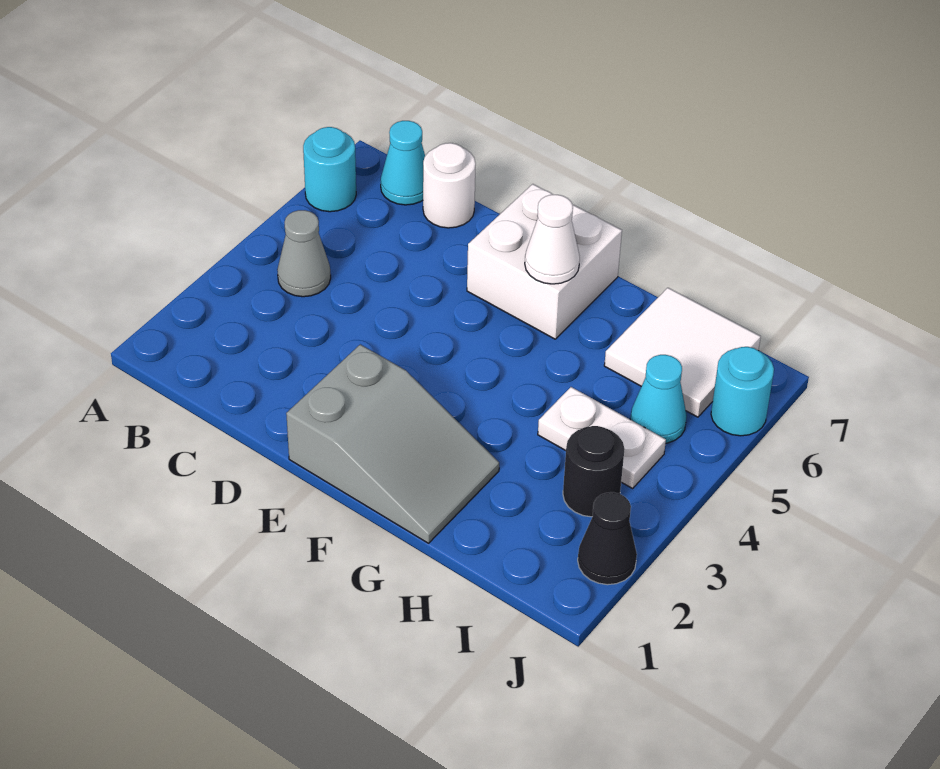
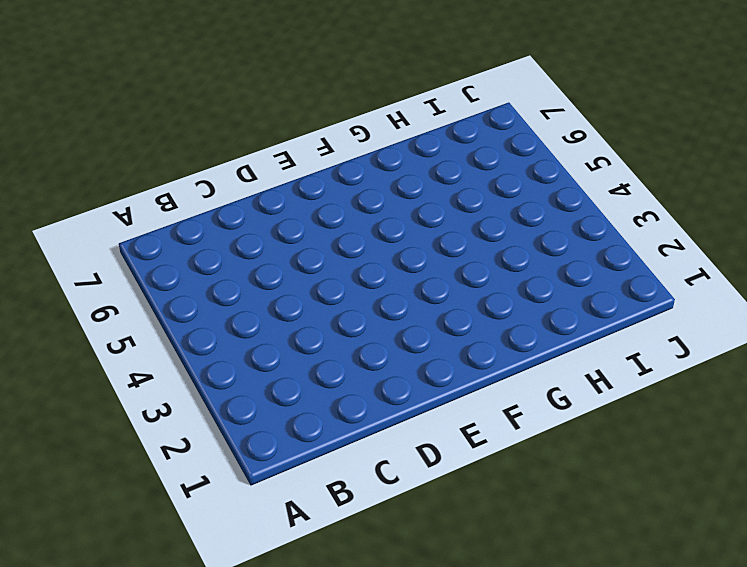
none -> cyan 1x1 round brick [303,127,356,212]
none -> grey 1x1 cone [277,210,331,297]
none -> cyan 1x1 cone [381,121,425,205]

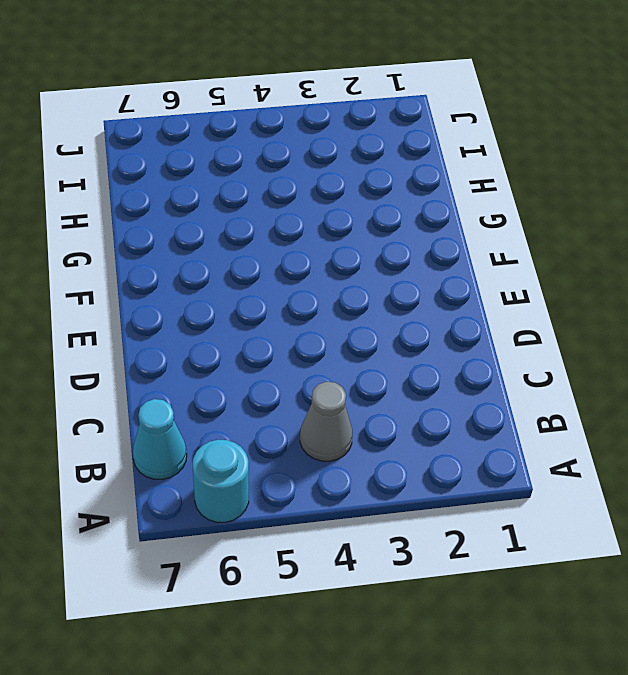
none -> white 1x1 round brick [423,143,476,228]
none -> grey 2x3 slope [286,344,499,543]
none -> white 2x2 brick [467,184,622,339]

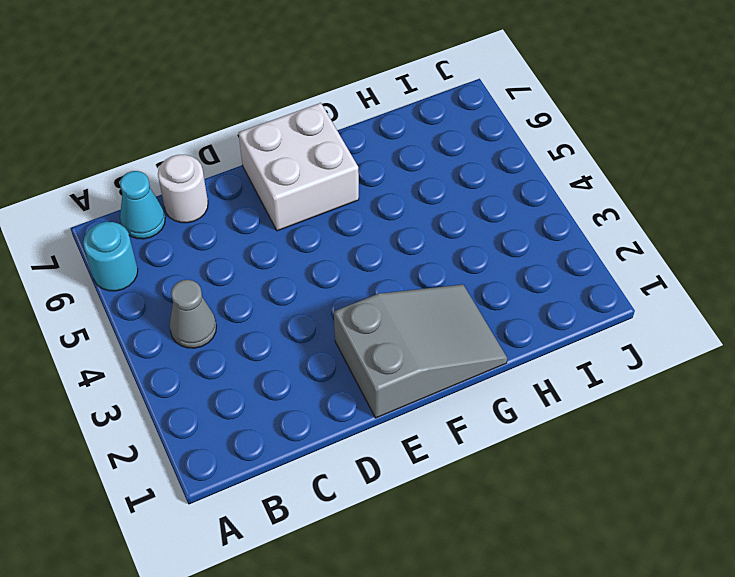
none -> white 1x2 plate [538,387,666,488]
none -> white 2x2 tile [604,288,761,417]
none -> black 1x1 round brick [563,426,625,517]

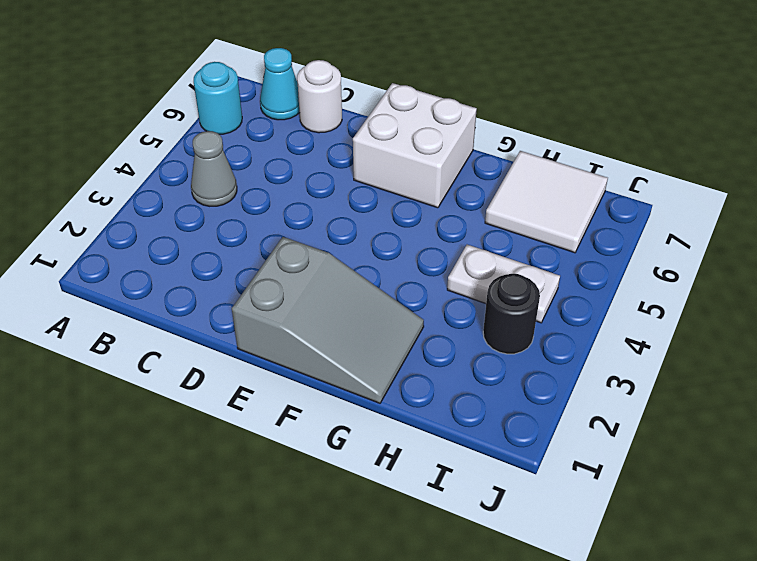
none -> cyan 1x1 cone [630,355,687,443]
none -> black 1x1 cone [578,492,637,585]
none -> cyan 1x1 round brick [711,347,774,436]

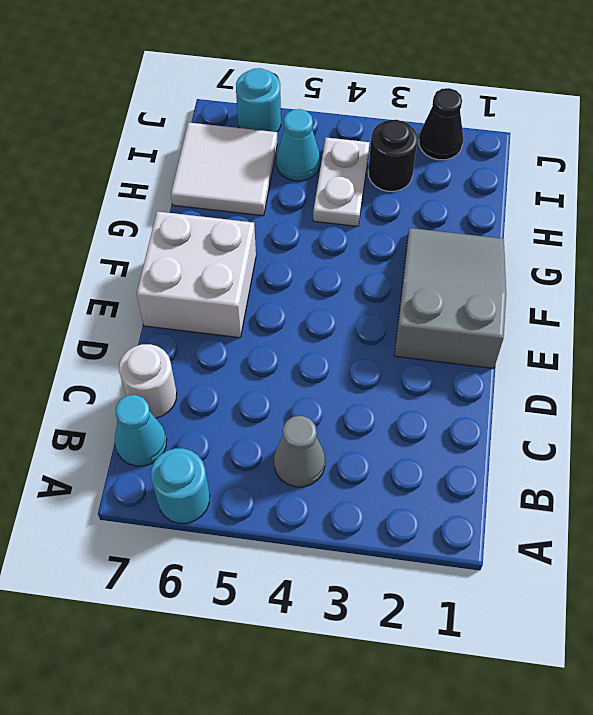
none -> white 1x1 cone [525,195,580,284]

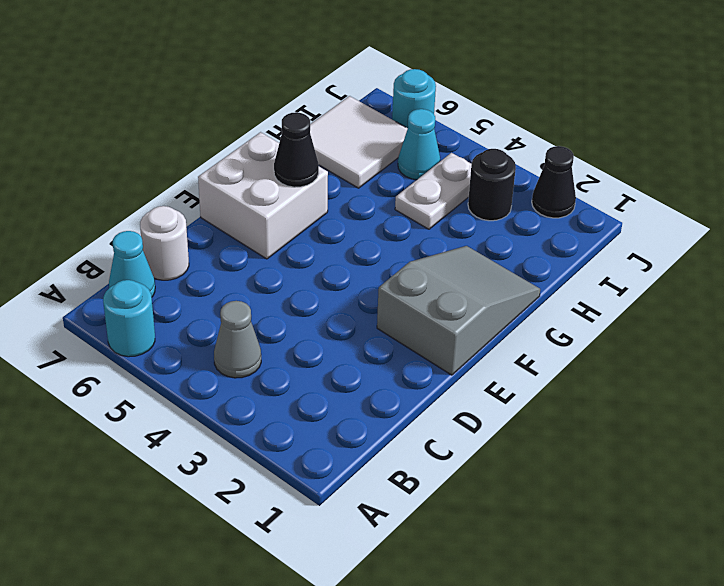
black 1x1 cone [274,112,319,187] -> white 1x1 cone [525,195,580,284]

